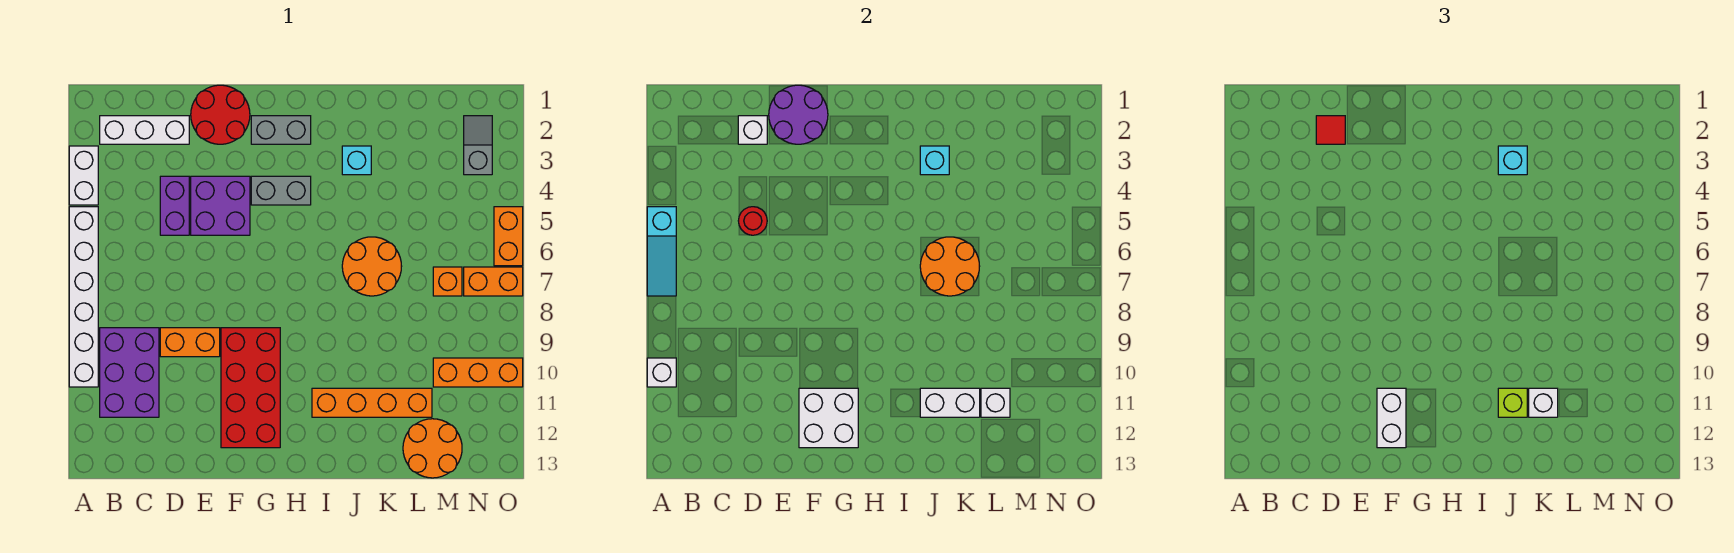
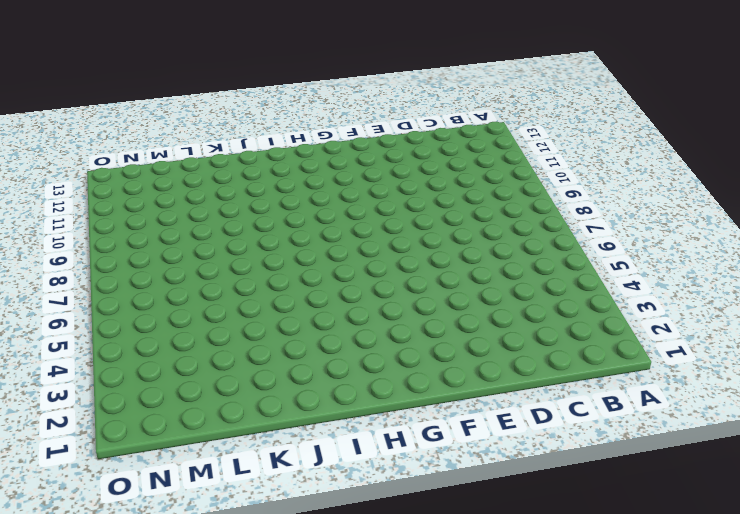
none -> white 1x2 brick [69,146,98,205]
none -> white 1x6 brick [69,207,98,387]
none -> white 1x3 brick [100,116,189,144]
none -> purple 2x3 brick [100,328,159,417]

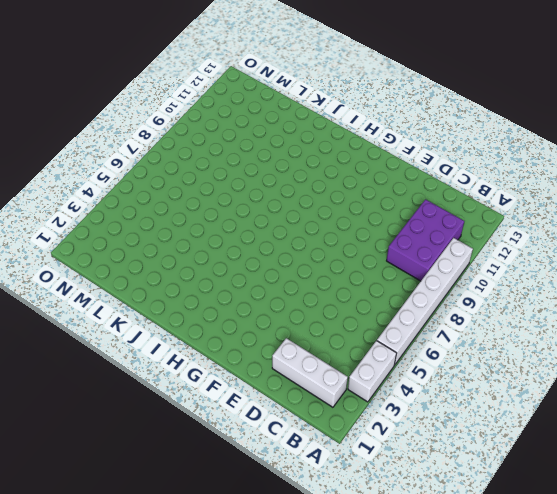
none -> purple 1x2 brick [160,176,189,235]
none -> orange 1x2 brick [160,328,220,357]
none -> red 2x2 round brick [191,85,250,144]
none -> purple 2x2 brick [191,176,250,235]

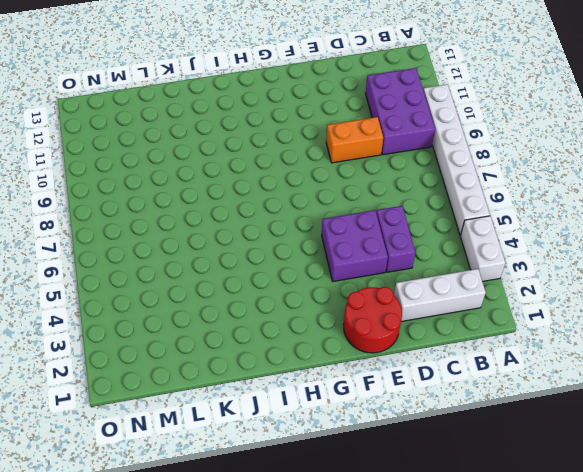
none -> red 2x4 brick [221,328,280,448]
none -> grey 1x2 brick [251,116,311,144]
none -> grey 1x2 brick [251,176,311,205]
none -> orange 1x4 brick [312,388,432,417]

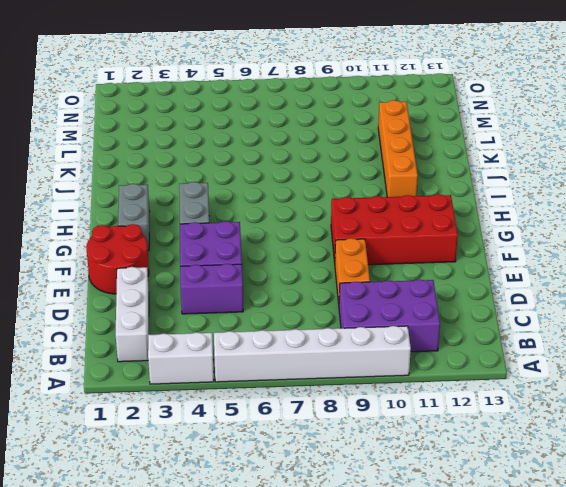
none -> cyan 1x1 brick [342,146,371,175]
none -> orange 2x2 round brick [342,237,402,296]
none -> orange 2x2 round brick [403,419,462,478]
none -> orange 1x1 brick [433,267,462,296]

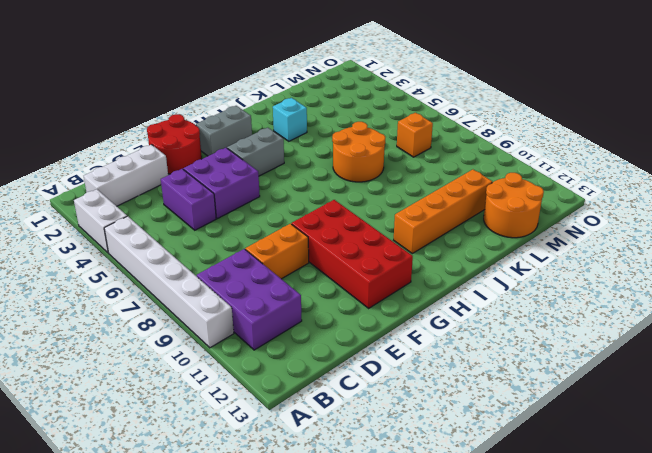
none -> orange 1x3 brick [433,358,523,387]
none -> grey 1x2 slope [464,116,492,175]
none -> orange 1x2 brick [464,267,523,296]
none -> orange 1x2 brick [494,207,523,266]

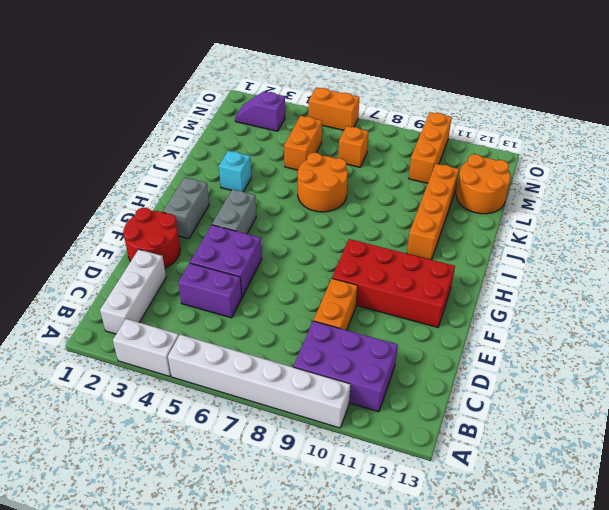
orange 1x2 brick [284,116,322,170] -> orange 1x2 brick moved to [464,267,523,296]
purple 1x2 slope [235,91,285,131] -> grey 1x2 slope [464,116,492,175]
none -> cyan 1x3 slope [647,207,676,296]
none -> white 1x1 brick [647,358,676,387]
none -> white 1x1 brick [738,116,767,144]
none -> red 1x1 round brick [738,207,767,235]

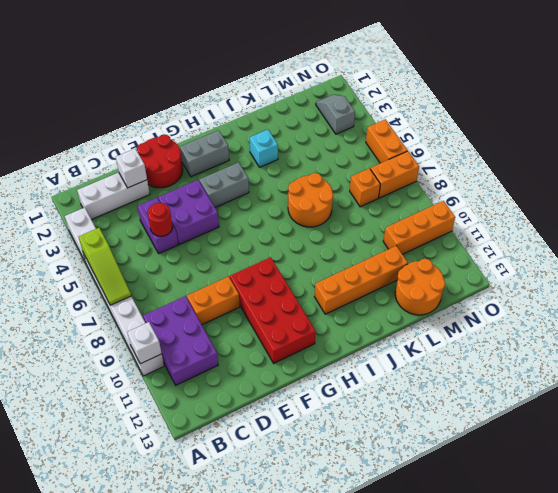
lime 1x3 slope [79,228,131,305] -> cyan 1x3 slope [647,207,676,296]
none -> purple 2x2 round brick [769,85,828,144]
none -> white 2x2 brick [799,388,858,448]
none -> cyan 1x1 brick [920,146,949,175]
none -> orange 2x2 round brick [920,237,980,296]

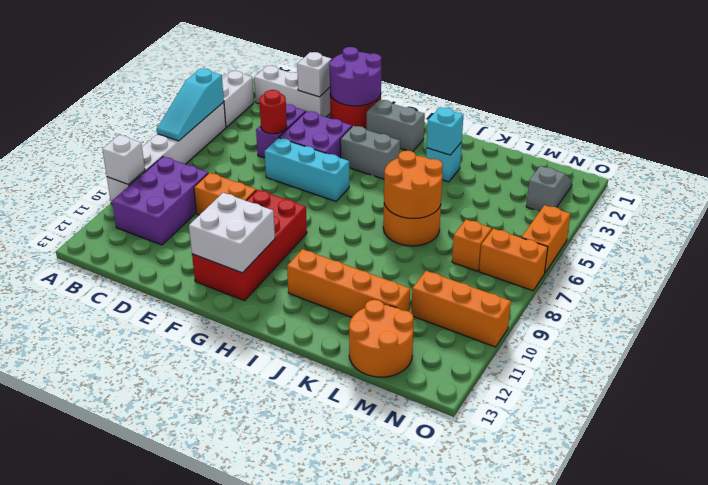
cyan 1x3 brick [265,138,349,201] -> none
none -> white 1x2 brick [920,388,980,417]
none -> white 1x1 brick [981,388,1010,417]
none -> red 1x1 tile [1316,116,1345,144]
none -> white 1x2 brick [1377,388,1406,448]

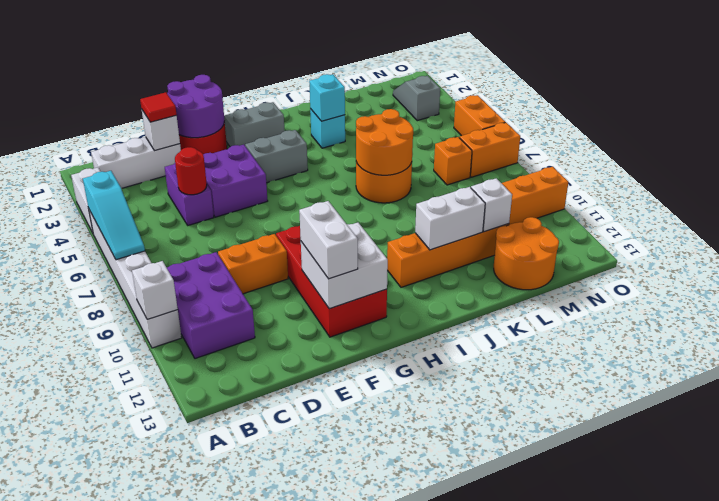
none -> cyan 1x1 brick [1498,146,1527,175]
none -> lime 1x1 brick [1498,388,1527,417]
none -> white 1x1 brick [1529,388,1558,417]

